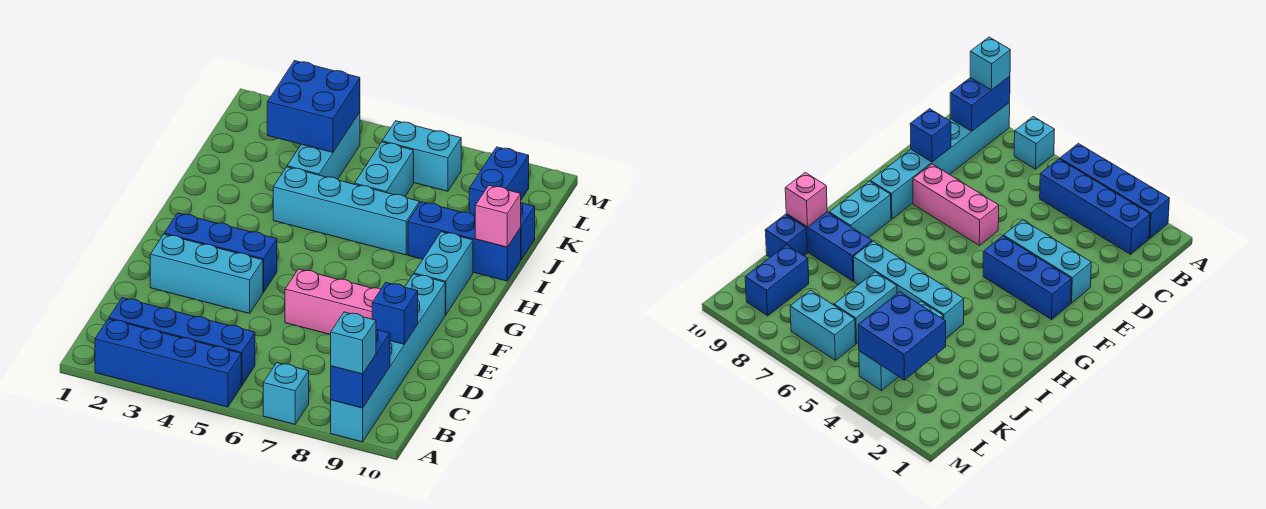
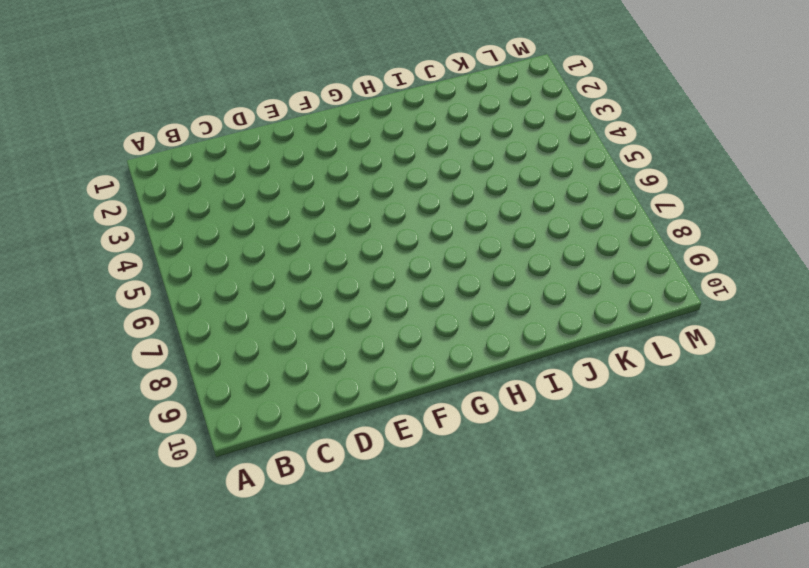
none -> blue 1x4 brick [95,319,241,407]
none -> cyan 1x1 brick [263,363,309,424]
none -> cyan 1x6 brick [331,274,445,442]

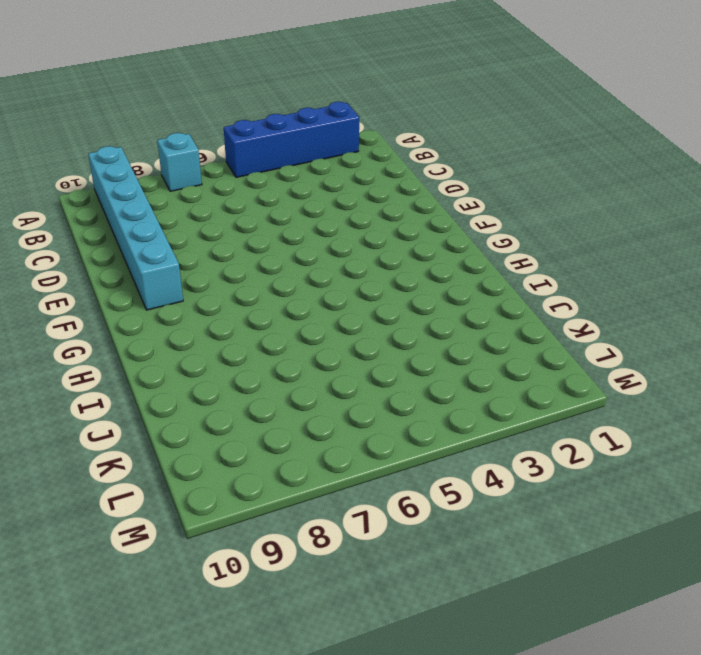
none -> blue 1x4 brick [109,298,255,386]
none -> cyan 1x3 brick [150,234,263,313]
none -> pink 1x3 brick [285,269,381,335]

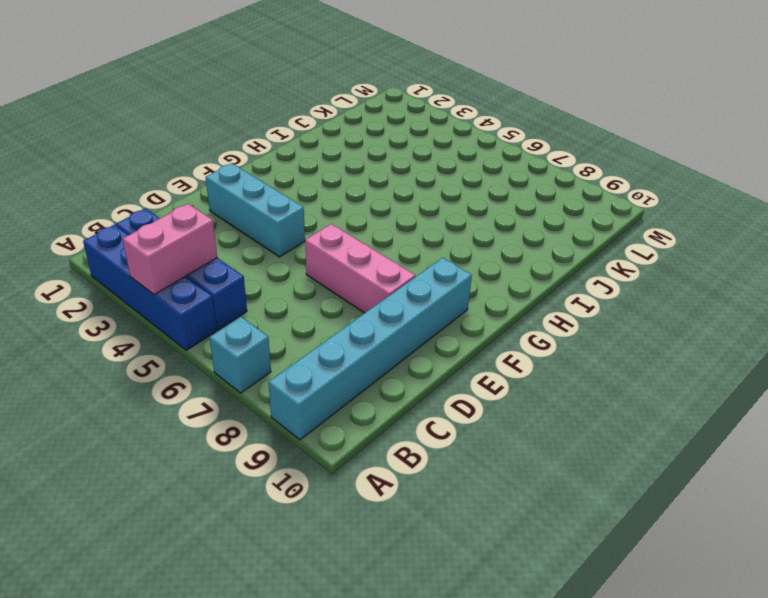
pink 1x2 brick [123,204,217,295] -> none
none -> blue 1x3 brick [164,213,277,292]
none -> cyan 1x2 brick [414,232,473,315]
none -> cyan 1x4 brick [273,167,420,255]

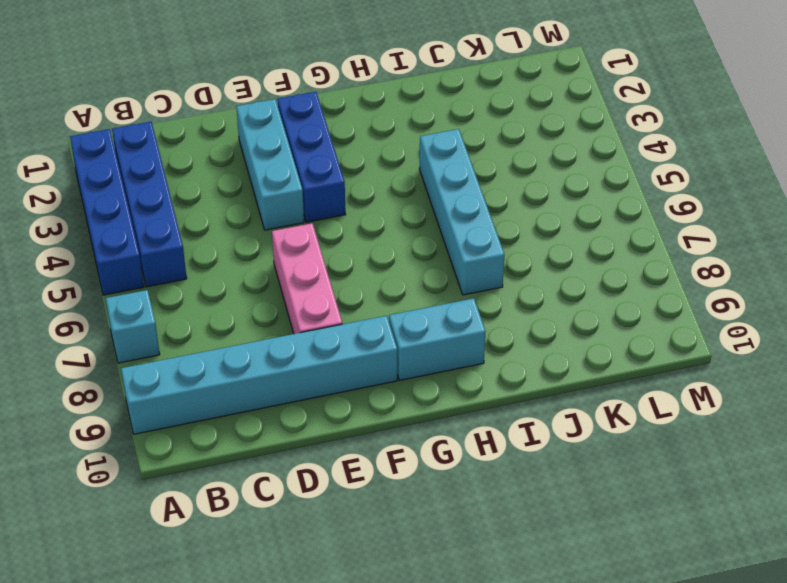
none -> blue 1x3 brick [408,202,521,281]
none -> cyan 1x3 brick [287,112,360,179]
none -> cyan 1x2 brick [354,142,414,196]

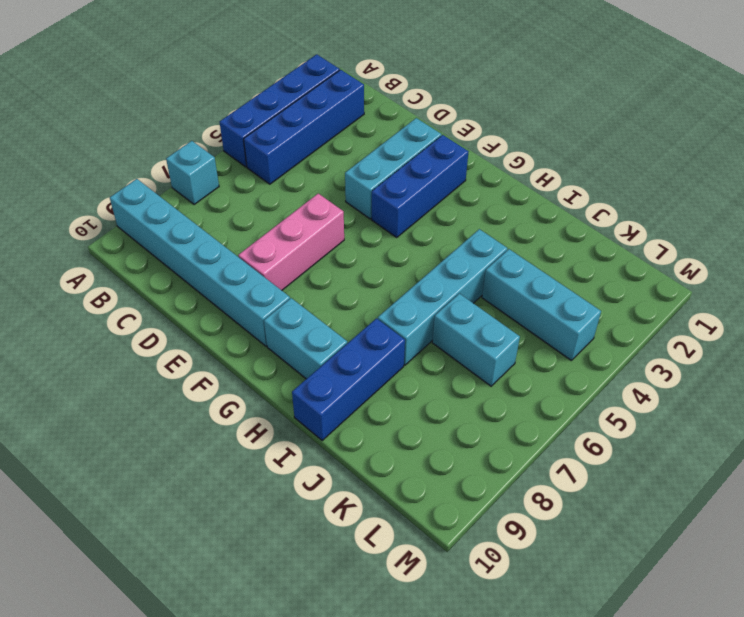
none -> blue 1x1 brick [520,203,535,260]
none -> blue 1x2 brick [469,147,529,215]
none -> cyan 1x2 brick [382,121,461,191]

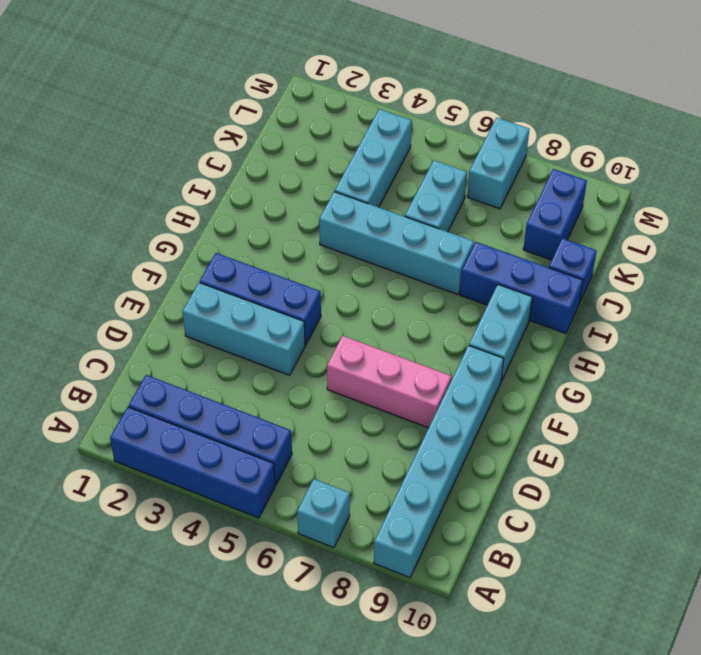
cyan 1x2 brick [467,118,529,209] -> cyan 1x2 brick turned to [382,121,461,191]
none -> blue 1x2 brick [331,330,390,408]
none -> blue 1x1 brick [372,283,418,344]
none -> pink 1x1 brick [475,185,521,247]

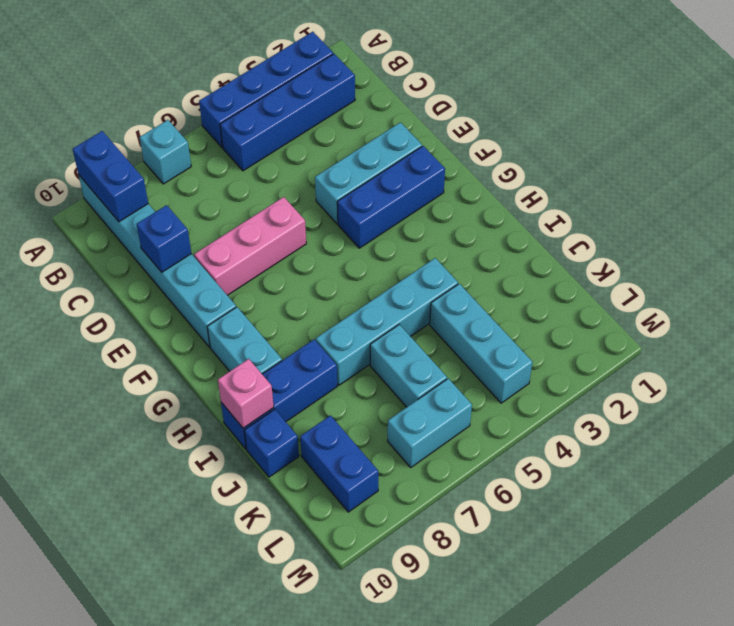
none -> blue 2x2 brick [267,61,360,152]
none -> cyan 1x1 brick [331,312,376,374]

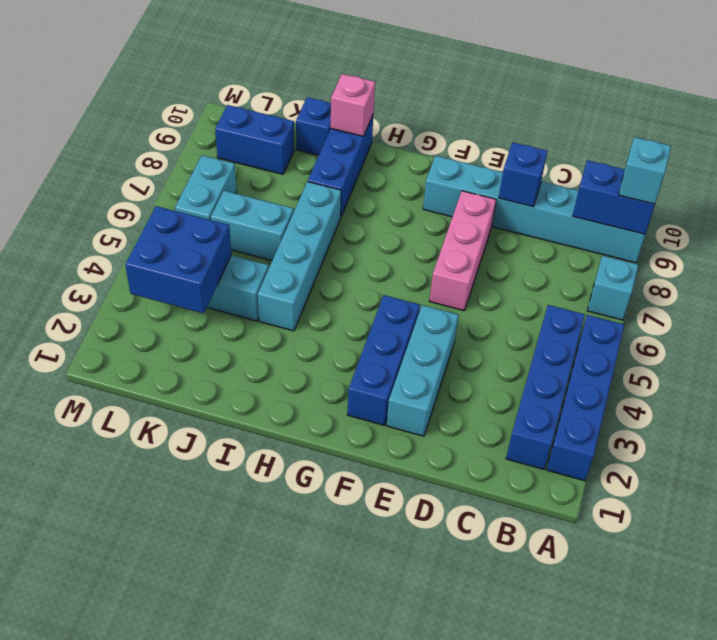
none -> cyan 1x2 brick [414,232,473,315]

